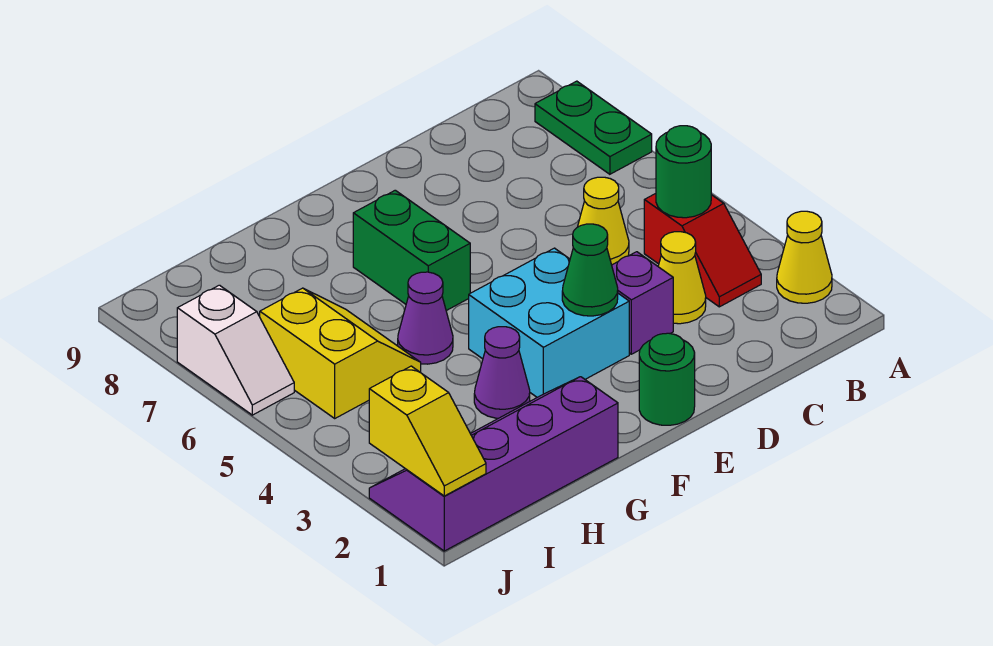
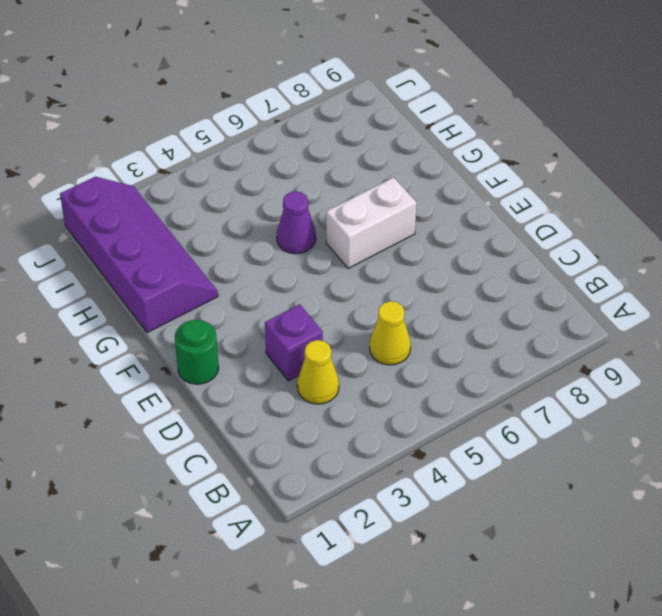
white 1x2 brick [326,177,416,268] -> green 1x2 brick [353,190,470,311]
none -> yellow 1x1 cone [777,211,832,303]
none -> green 1x2 plate [535,81,652,174]
none -> red 1x2 slope [644,194,761,307]

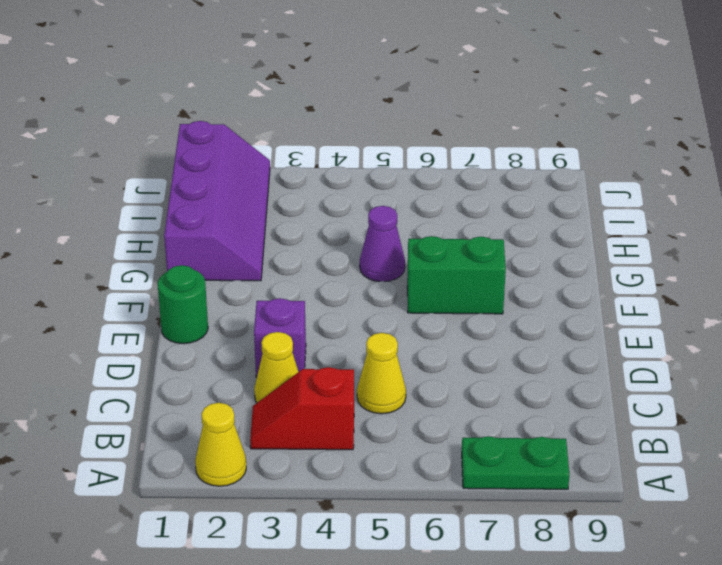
none -> cyan 2x2 brick [469,248,629,397]
none -> purple 1x1 cone [474,327,530,418]
none -> yellow 2x2 slope [260,288,421,418]

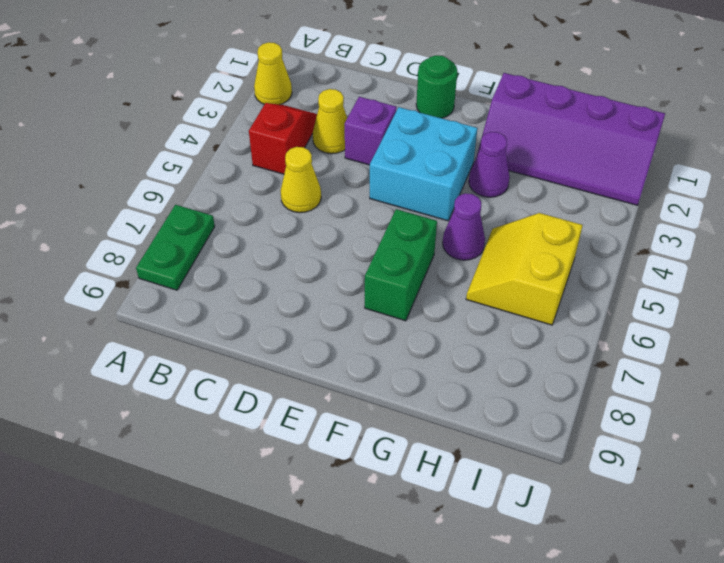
none -> white 1x2 slope [177,285,294,415]
none -> green 1x1 round brick [656,126,711,218]
none -> green 1x1 cone [562,224,618,316]

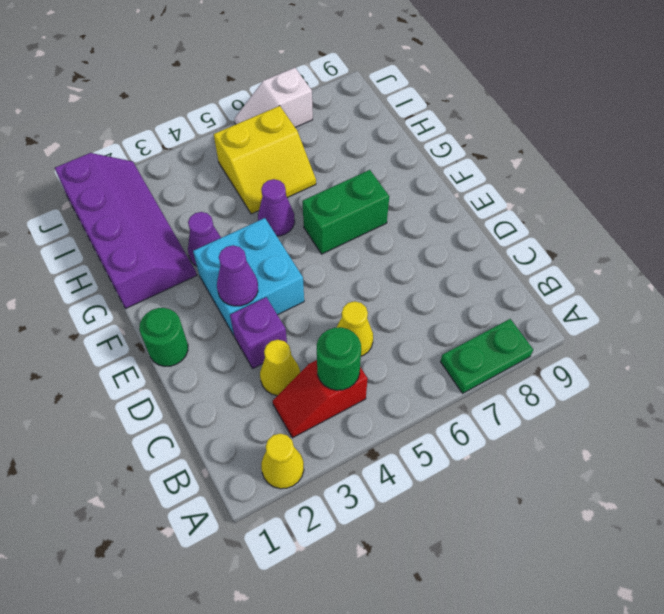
purple 1x1 cone [217,245,258,306] -> green 1x1 cone [562,224,618,316]
none -> yellow 1x2 slope [369,366,486,496]

